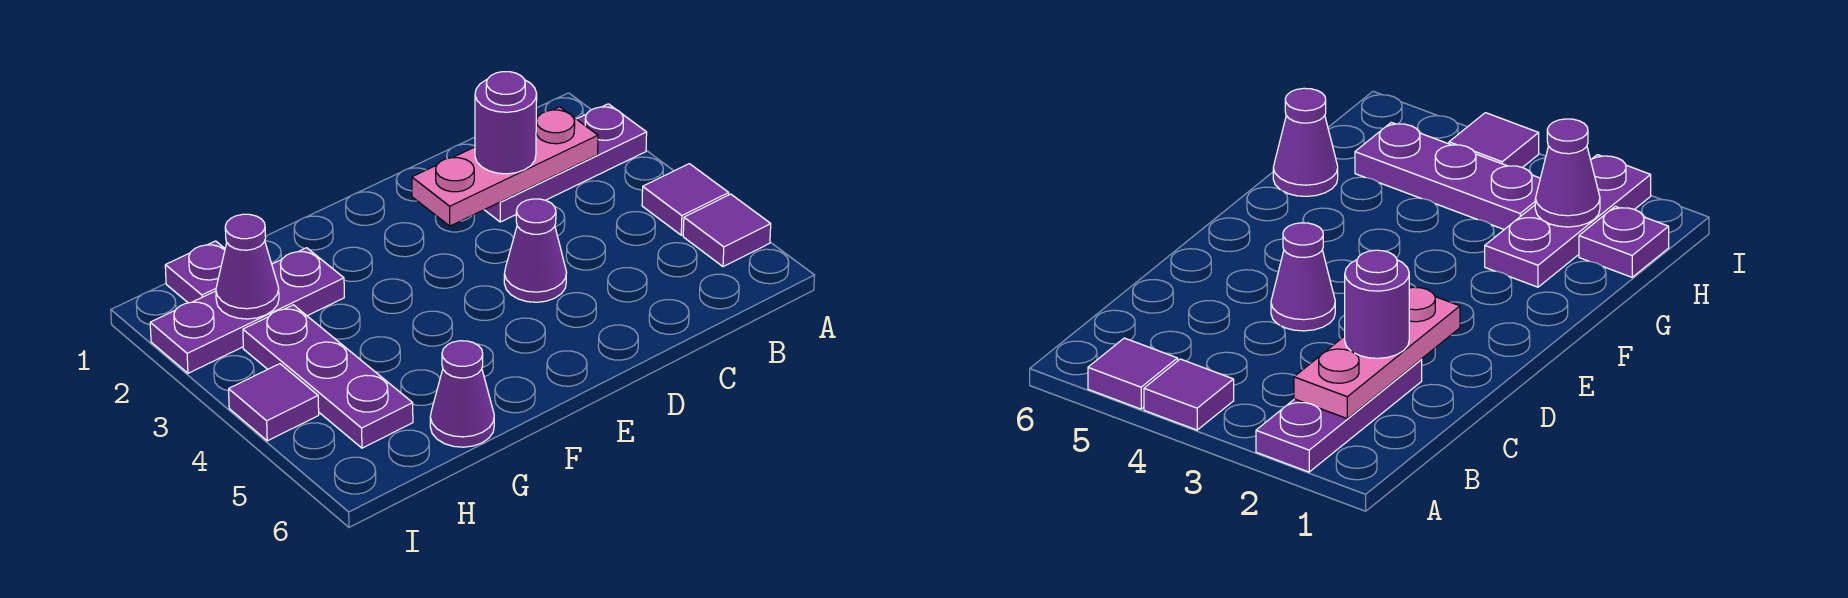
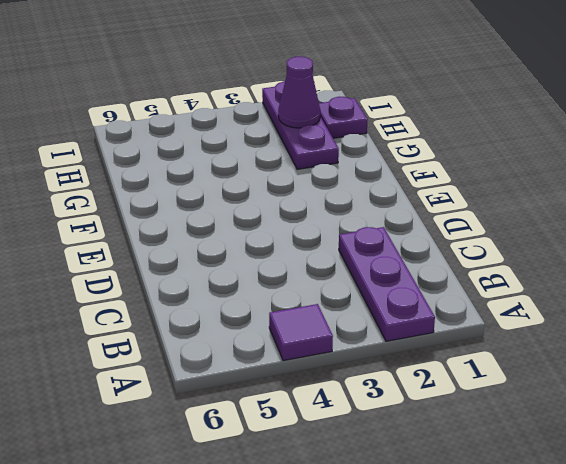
none -> purple 1x1 tile [683,194,771,267]
none -> purple 1x1 cone [504,199,567,302]
none -> purple 1x1 cone [430,341,494,447]

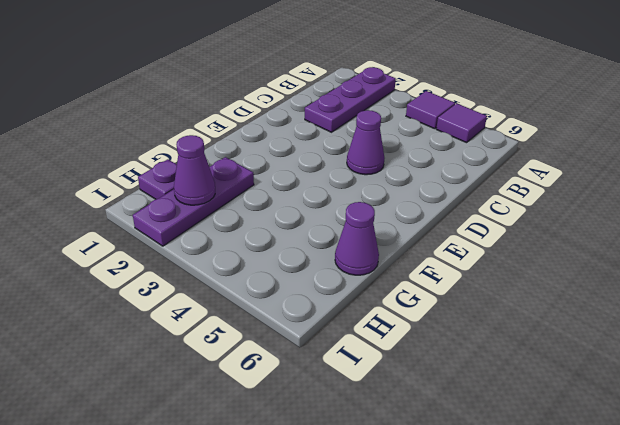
none -> purple 1x3 plate [243,305,413,448]
none -> purple 1x1 tile [229,364,319,441]
none -> pink 1x3 plate [412,107,598,226]

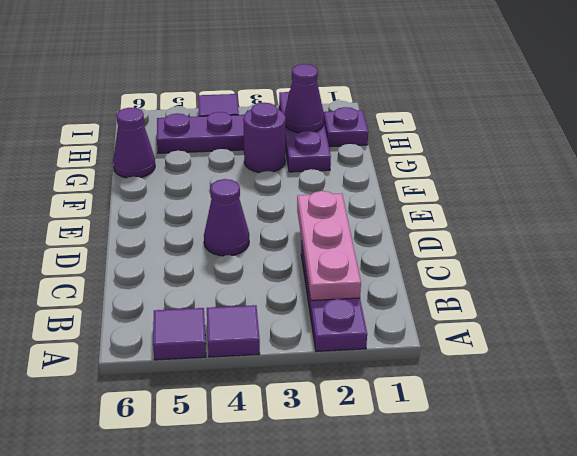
purple 1x1 round brick [243,103,286,173] -> purple 1x1 round brick moved to [475,72,537,174]

